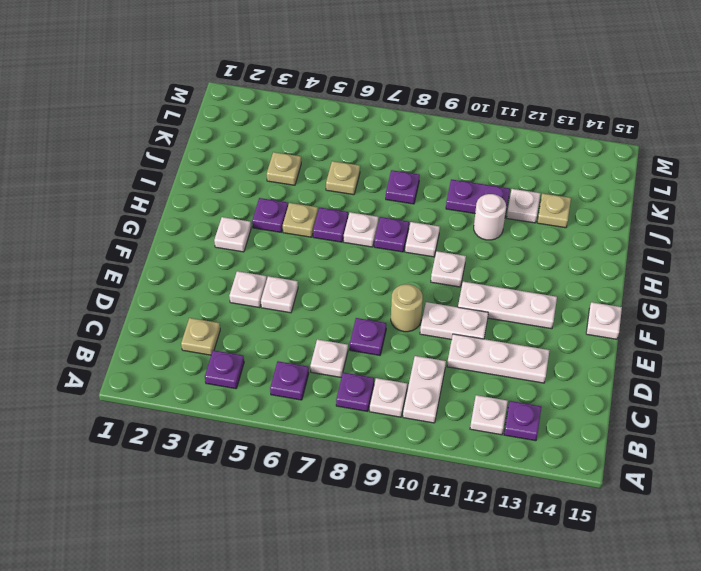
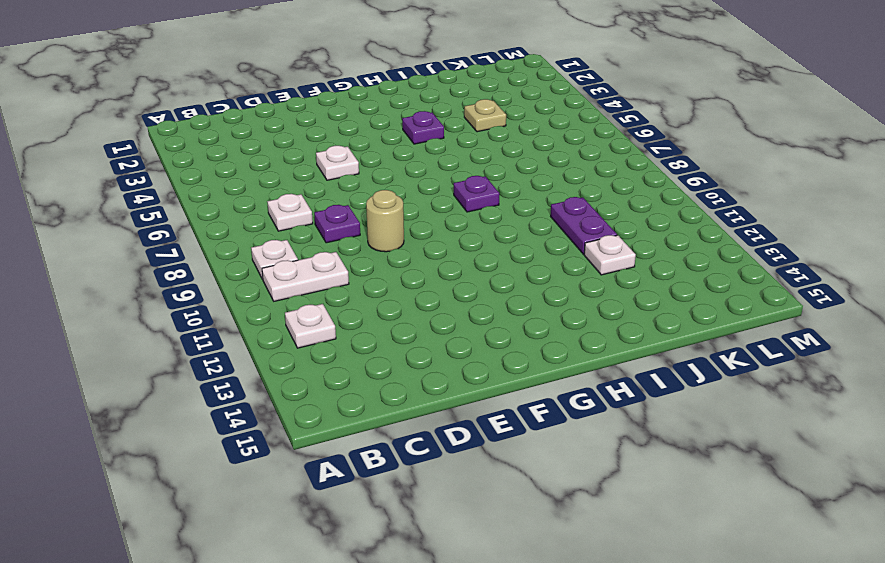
none -> purple 1x1 plate [205,350,244,389]
none -> purple 1x1 plate [270,361,309,400]
none -> purple 1x1 plate [336,373,374,411]
none -> purple 1x1 plate [504,401,541,441]

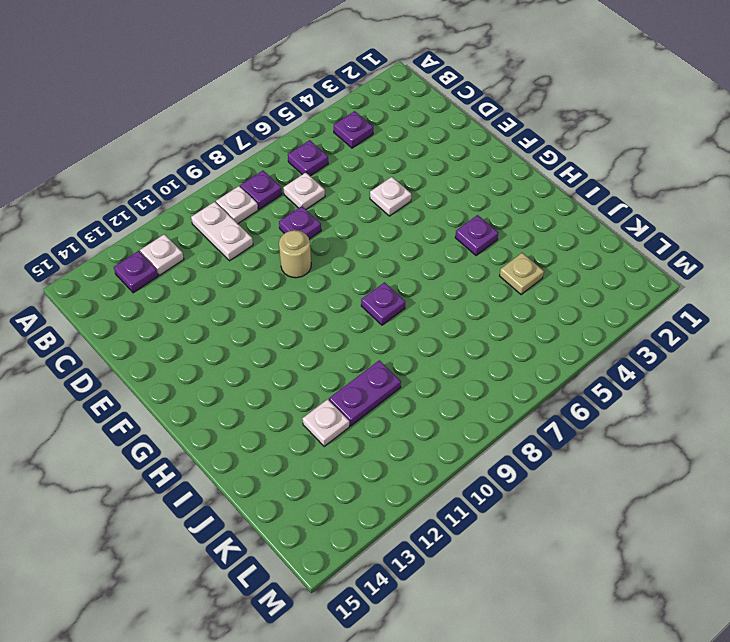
none -> tan 1x1 plate [181,318,220,355]
none -> white 1x3 plate [447,334,550,383]
none -> white 1x1 plate [229,271,267,308]
none -> white 1x2 plate [420,302,488,340]

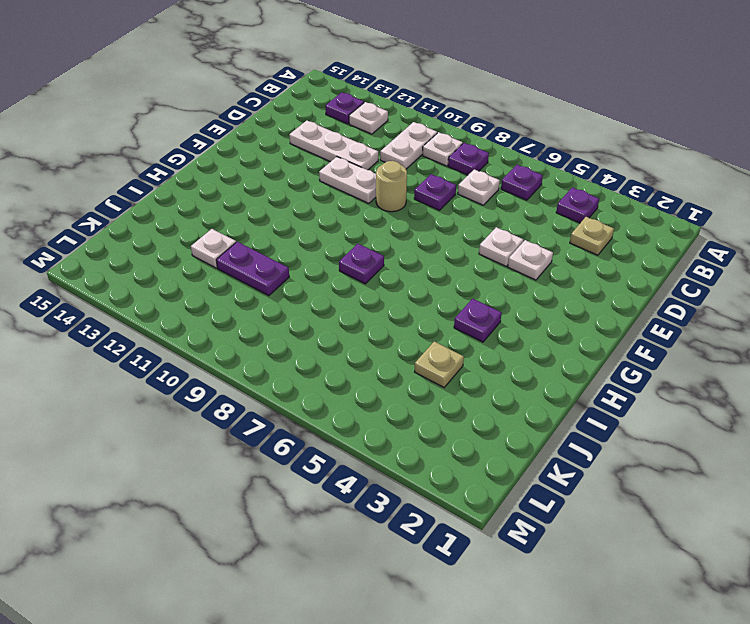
none -> white 1x3 plate [458,282,557,329]
none -> white 1x1 plate [586,302,622,339]
none -> white 1x1 plate [214,217,251,252]
none -> white 1x1 plate [431,251,466,287]

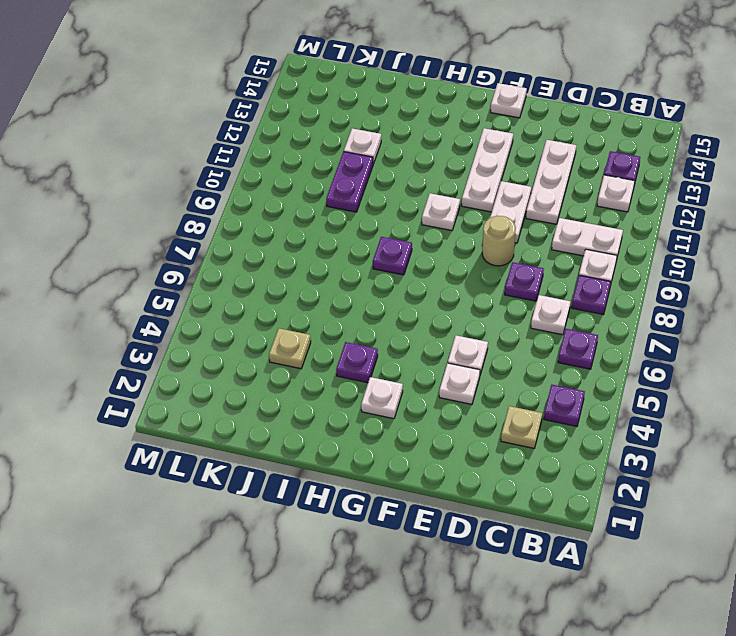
none -> tan 1x1 plate [283,203,318,237]
none -> purple 1x1 plate [313,208,348,242]
none -> white 1x1 plate [344,212,378,247]
none -> white 1x1 plate [405,222,440,257]

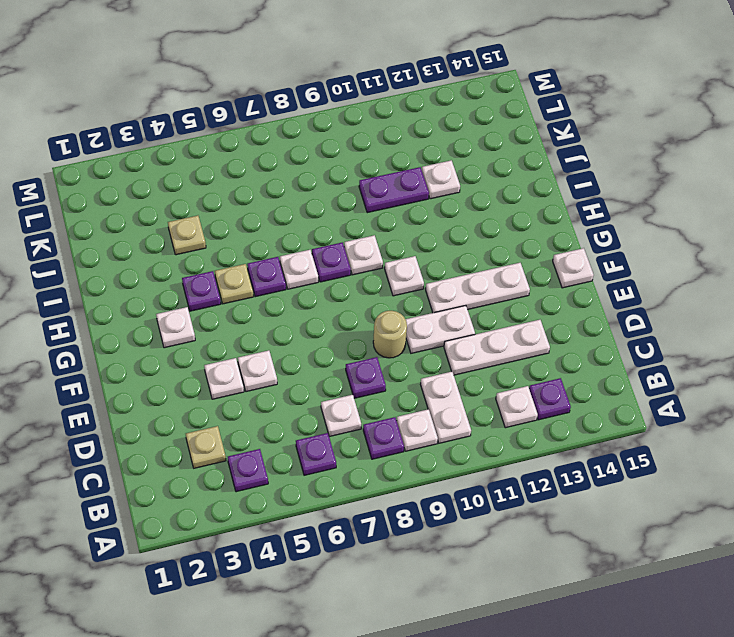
none -> white 1x1 round brick [474,194,506,240]
none -> tan 1x1 plate [326,161,360,195]
none -> purple 1x1 plate [386,170,420,204]
none -> tan 1x1 plate [537,193,571,228]

